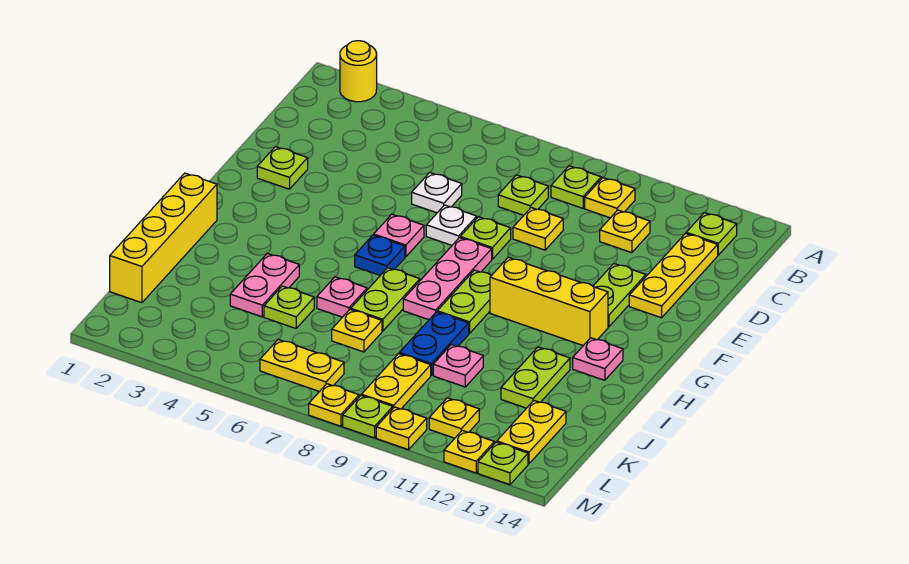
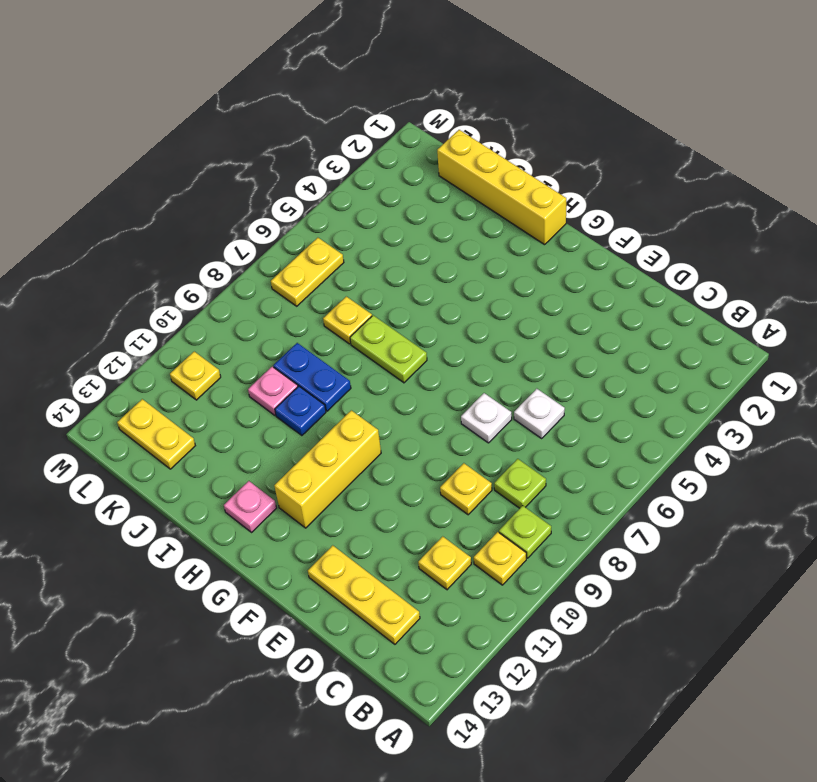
blue 1x1 plate [275,386,326,436] -> blue 1x1 plate moved to [355,235,405,275]
none -> yellow 1x1 round brick [340,41,377,102]
none -> lime 1x1 plate [686,213,737,255]
none -> lime 1x1 plate [257,147,308,189]
none -> lime 1x1 plate [460,217,511,259]

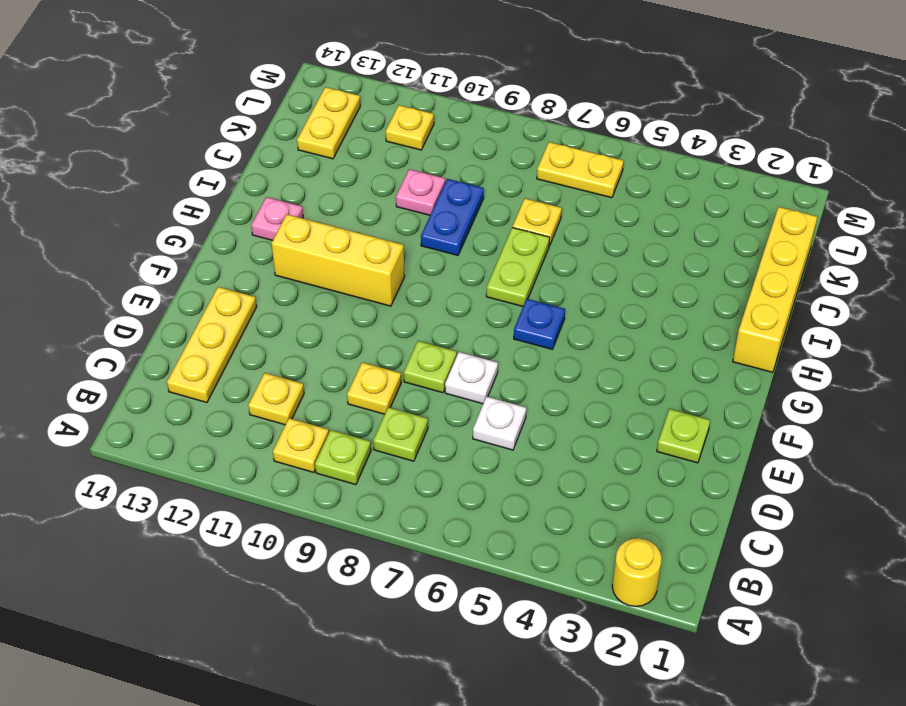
none -> lime 1x1 plate [686,213,737,255]
none -> lime 1x2 plate [593,264,646,327]
none -> pink 1x1 plate [374,214,424,257]
none -> pink 1x3 plate [403,238,492,320]

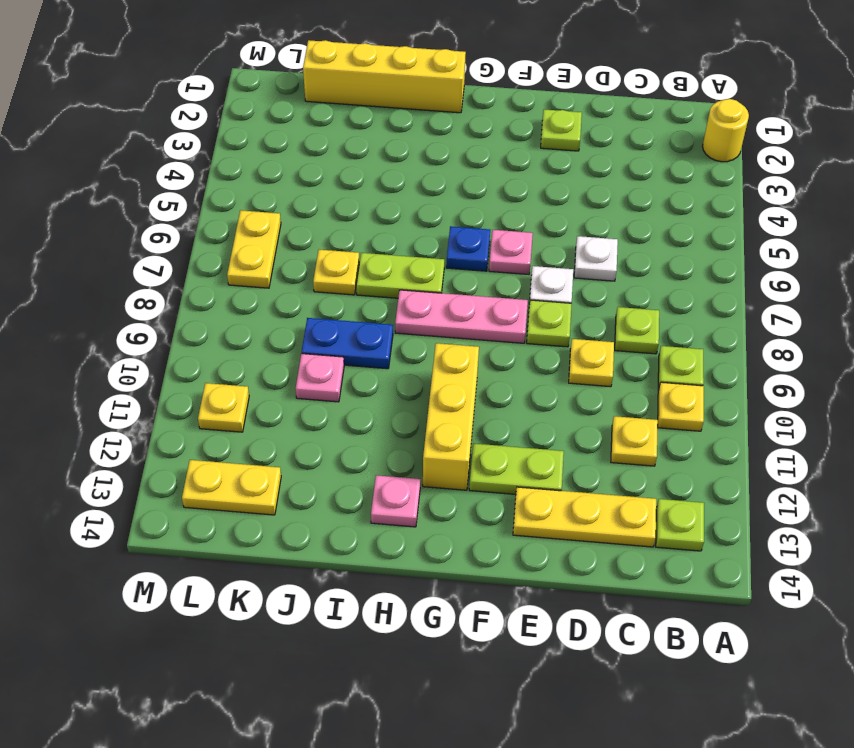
none -> lime 1x2 plate [437,270,491,334]
none -> pink 1x2 plate [230,253,299,317]
none -> pink 1x1 plate [317,277,367,317]
none -> lime 1x2 plate [501,347,570,408]

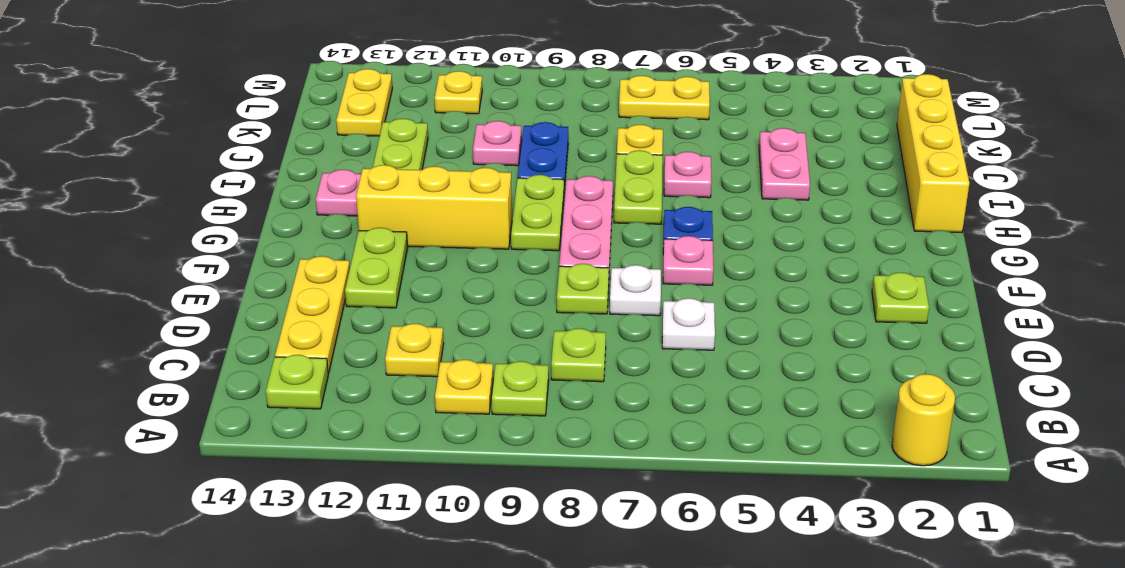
none -> yellow 1x1 plate [513,208,563,250]
none -> lime 1x1 plate [264,286,314,328]
none -> yellow 1x2 plate [362,354,431,409]
none -> yellow 1x1 plate [309,384,359,426]

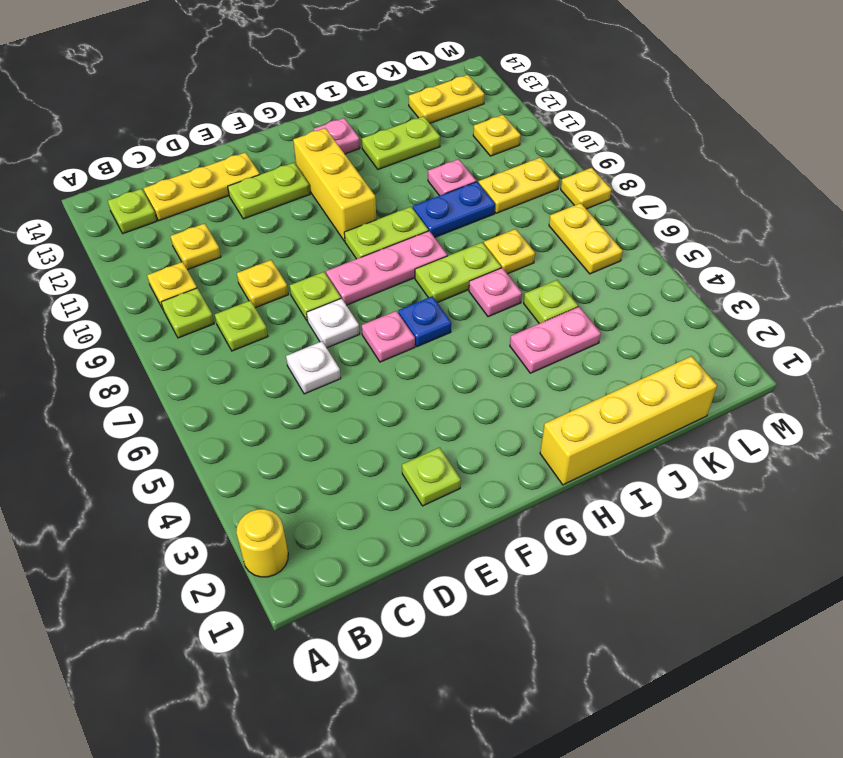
none -> lime 1x1 plate [343,395,393,438]
none -> yellow 1x1 plate [376,407,427,450]
none -> yellow 1x1 plate [444,430,494,473]
none -> lime 1x1 plate [478,442,528,485]

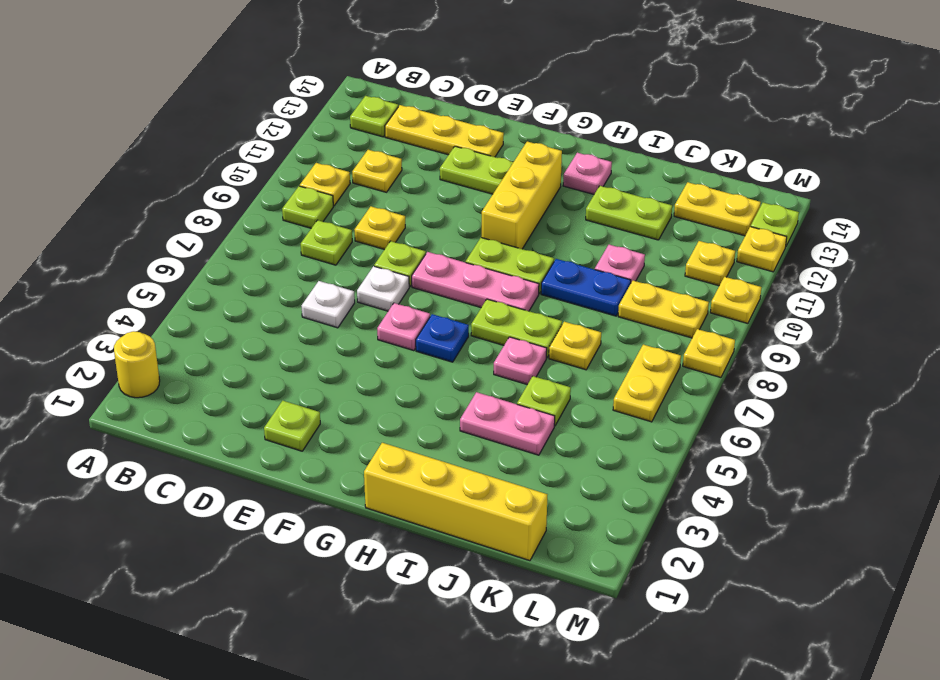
none -> lime 1x1 plate [343,395,393,438]

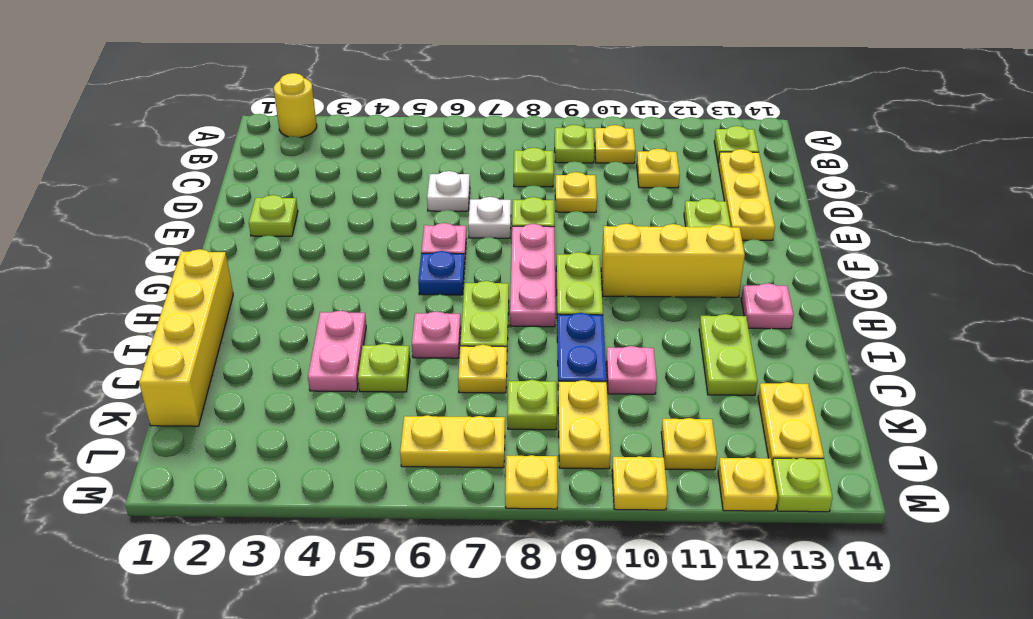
lime 1x1 plate [507,380,557,430] -> lime 1x1 plate moved to [343,395,393,438]

